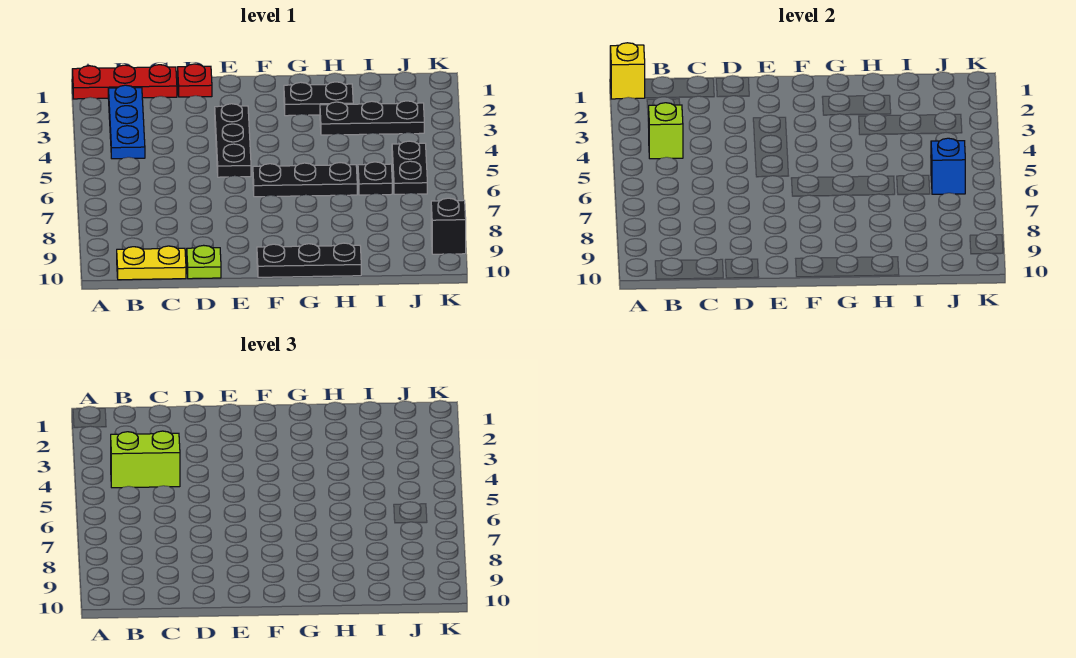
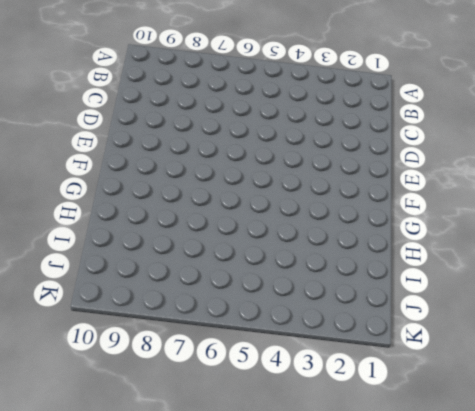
none -> red 1x3 plate [72,65,177,99]
none -> blue 1x3 plate [108,85,145,159]
none -> yellow 1x2 plate [117,246,186,280]

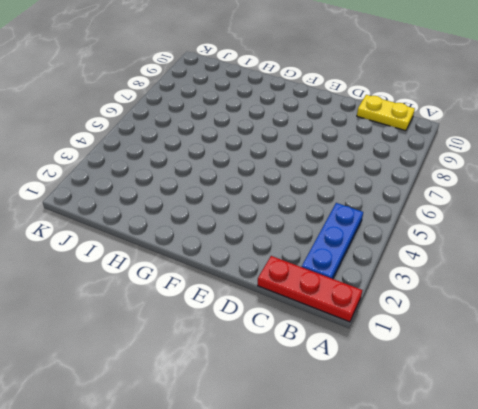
none -> red 1x1 plate [178,64,212,97]
none -> lime 1x1 plate [187,245,221,279]
none -> black 1x3 plate [215,104,251,177]

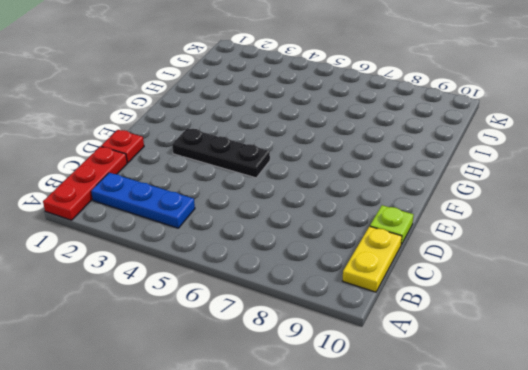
none -> black 1x3 plate [253,163,357,197]
none -> black 1x3 plate [257,243,361,277]
none -> black 1x2 plate [284,82,353,116]

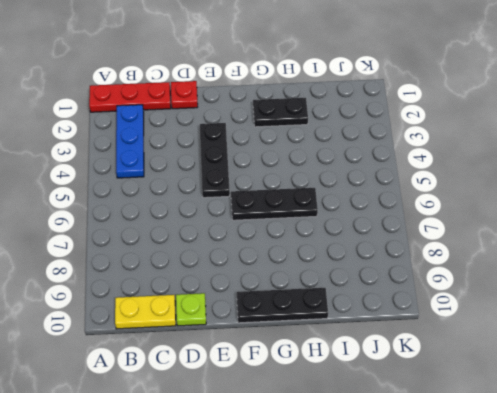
none -> black 1x3 plate [320,101,424,135]
none -> black 1x1 plate [358,162,392,195]
none -> black 1x2 plate [392,141,427,194]

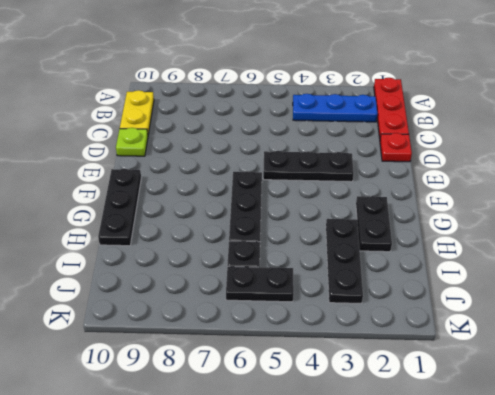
none -> black 1x1 brick [431,198,466,254]
none -> yellow 1x1 brick [610,43,645,99]
none -> lime 1x1 brick [648,103,683,159]

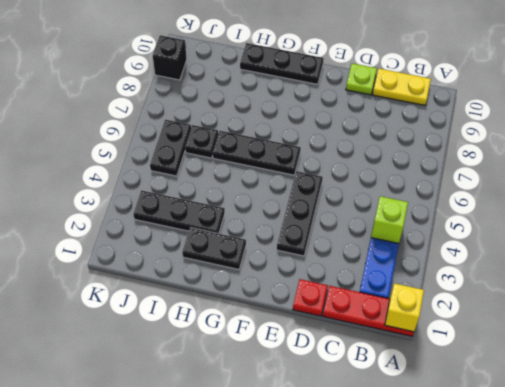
none -> blue 1x1 brick [931,138,965,194]
none -> lime 1x2 brick [111,431,180,488]

